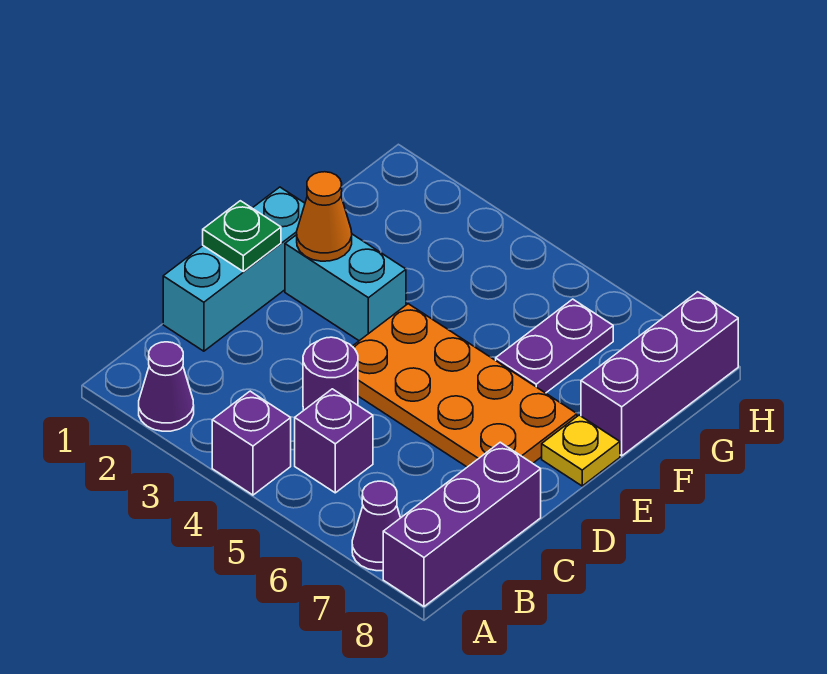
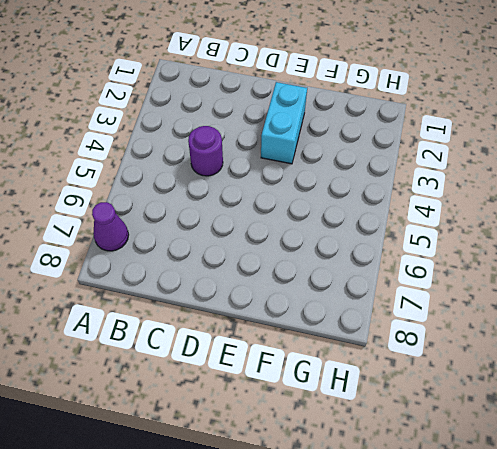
none -> purple 1x1 cone [139,342,194,431]
none -> purple 1x1 brick [212,391,291,495]
none -> purple 1x3 brick [383,442,541,606]

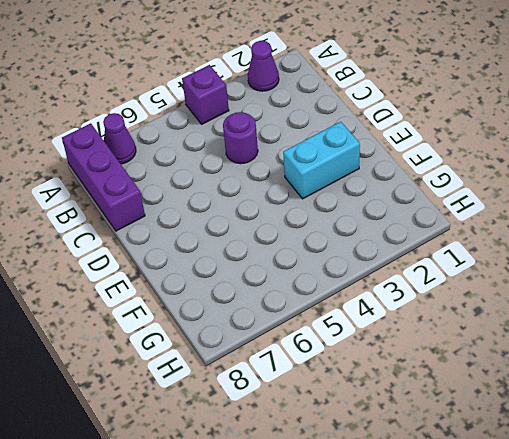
none -> purple 1x1 brick [295,389,373,493]
none -> cyan 1x3 brick [163,187,305,351]
none -> orange 2x4 plate [352,304,577,467]

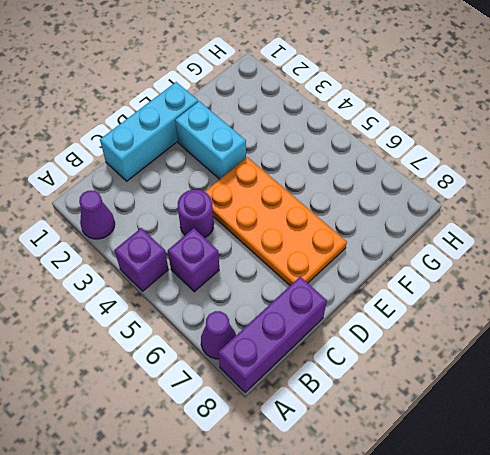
none -> yellow 1x1 plate [542,415,620,486]
none -> purple 1x2 plate [496,299,613,393]
none -> purple 1x3 brick [581,292,738,456]

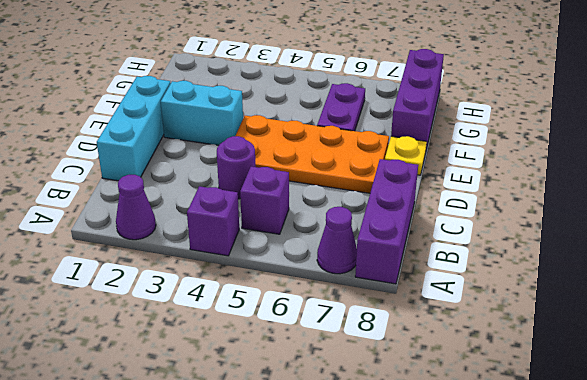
none -> green 1x1 plate [203,201,281,271]
none -> orange 1x1 cone [297,172,352,261]

